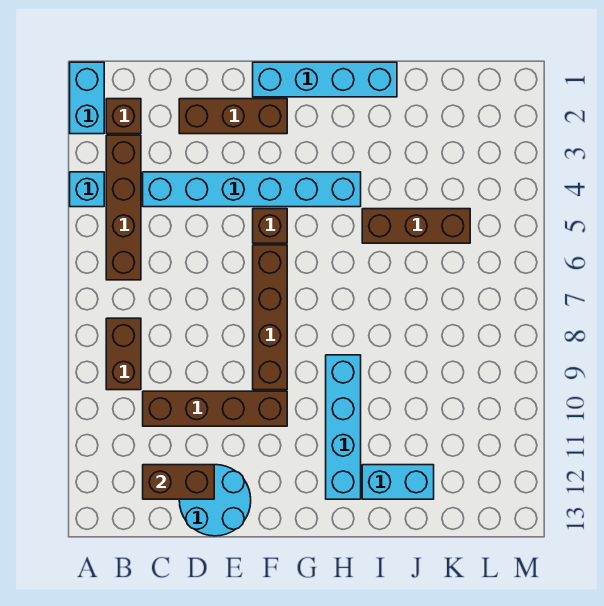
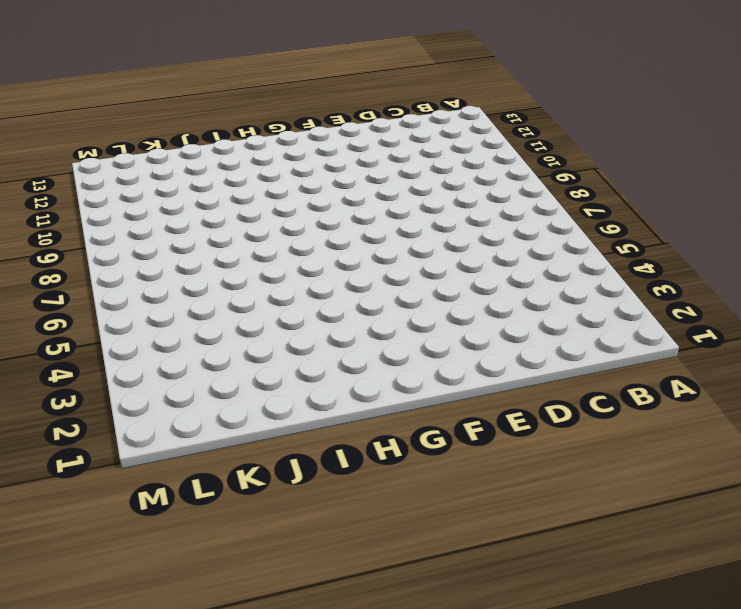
none -> cyan 1x2 brick [70,62,104,134]
none -> cyan 1x1 brick [70,172,104,207]
none -> brown 1x1 brick [106,99,141,134]

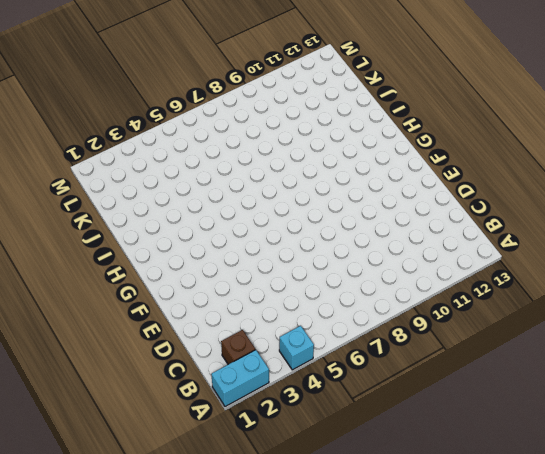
none -> brown 1x4 brick [106,135,141,280]
none -> brown 1x2 brick [106,318,141,390]
none -> cyan 1x6 brick [143,172,361,207]

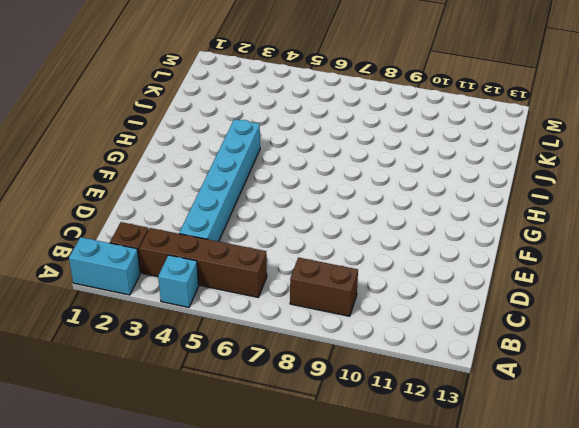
none -> brown 1x4 brick [143,391,287,426]
none -> brown 1x3 brick [179,99,287,134]
none -> cyan 2x2 round brick [179,465,251,536]

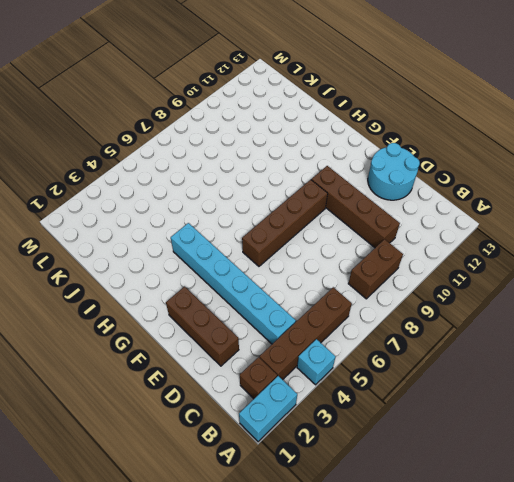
none -> cyan 1x4 brick [253,62,397,97]
none -> brown 1x1 brick [253,209,287,243]
none -> cyan 1x4 brick [326,355,361,499]

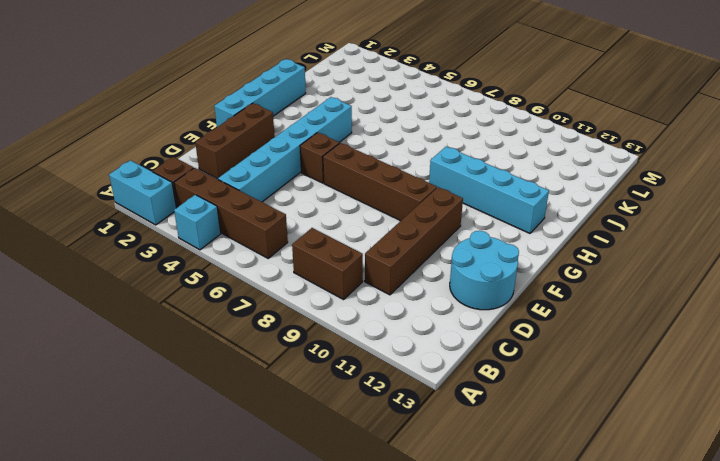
none -> brown 1x3 brick [362,209,470,243]
none -> cyan 1x2 brick [362,465,434,499]
none -> brown 1x2 brick [143,465,214,499]

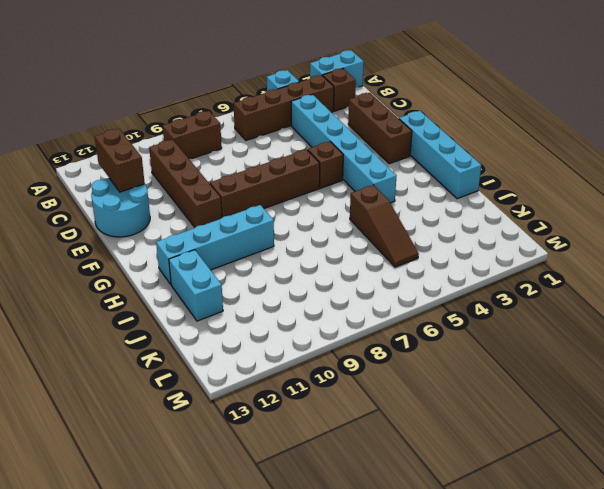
brown 1x3 slope [350,185,419,267] -> brown 1x3 brick [362,209,470,243]

